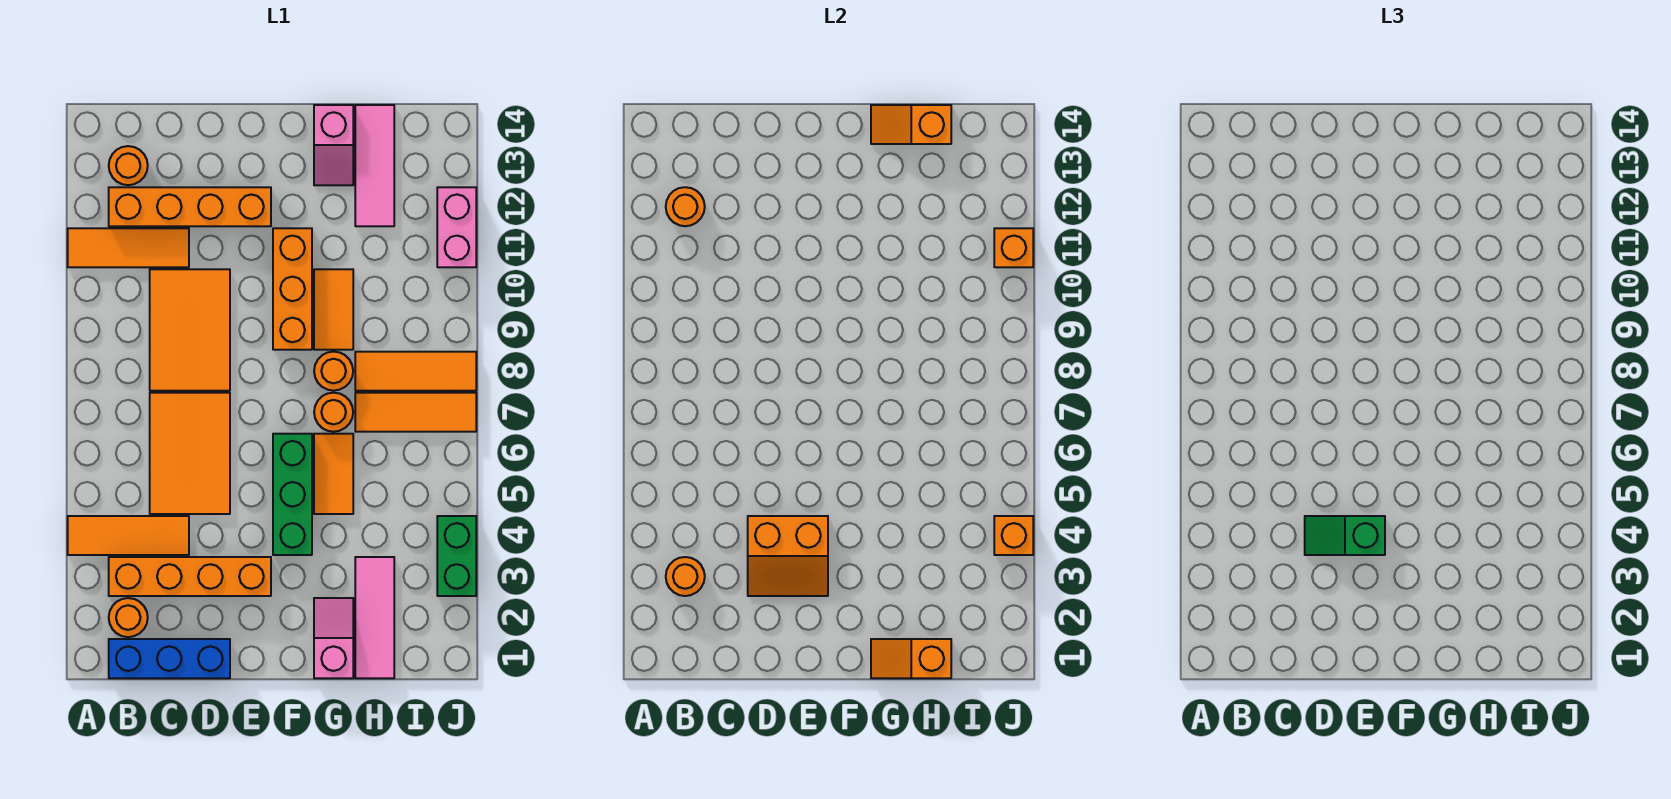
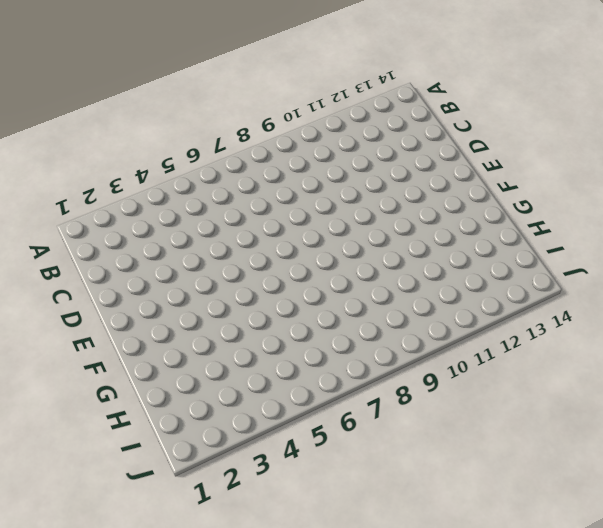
none -> orange 1x3 tile [68,516,189,555]
none -> orange 1x3 tile [68,228,189,267]
none -> blue 1x3 brick [109,639,230,678]
none -> orange 1x1 round brick [109,598,148,637]

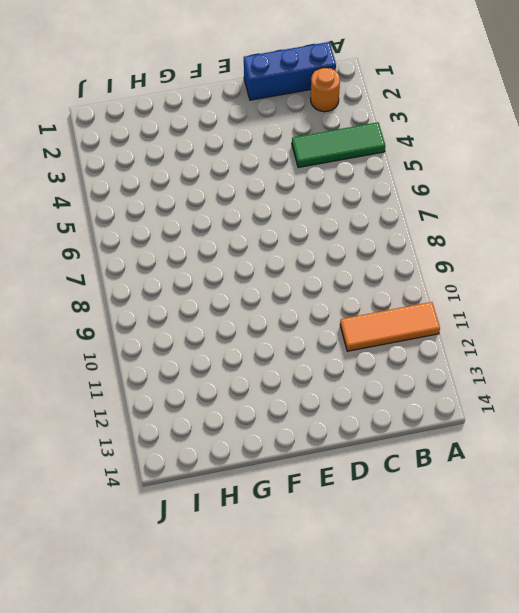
green 1x3 tile [292,122,385,168] -> orange 1x3 tile [68,516,189,555]
none -> orange 1x4 brick [109,557,271,596]
none -> orange 1x4 brick [109,187,271,226]
none -> orange 1x1 round brick [109,146,148,185]
none -> orange 2x3 tile [150,393,230,514]

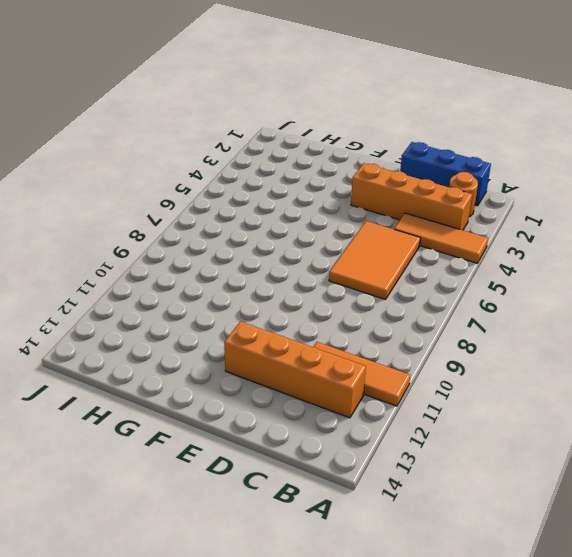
none -> orange 1x1 round brick [109,146,148,185]
none -> orange 2x3 tile [150,269,230,391]
none -> green 1x3 brick [273,434,312,555]
none -> orange 1x3 brick [273,228,312,350]

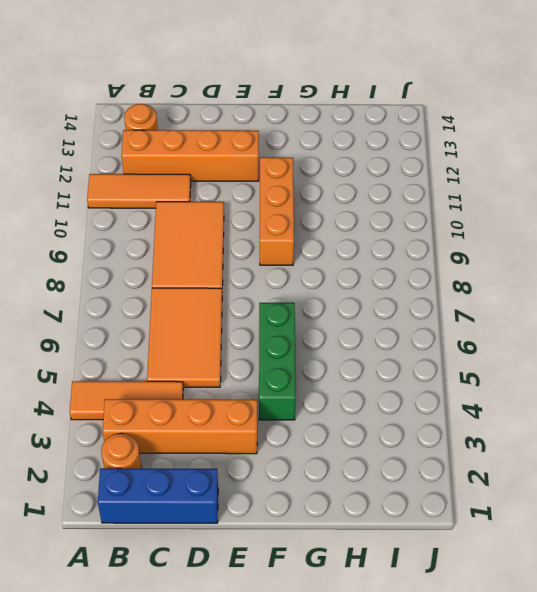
none -> pink 1x2 slope [314,598,353,678]
none -> orange 1x2 tile [314,434,353,514]
none -> orange 1x1 round brick [314,393,353,432]
none -> orange 1x1 round brick [314,352,353,391]

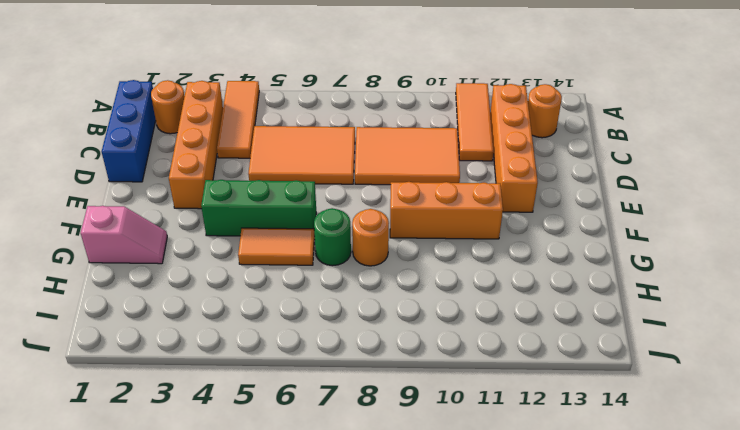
green 1x1 round brick [314,208,351,266] -> orange 1x1 round brick [314,393,353,432]
none -> orange 1x2 tile [314,269,353,350]
none -> pink 1x2 slope [314,105,353,185]
none -> pink 1x3 tile [355,557,394,678]
none -> orange 1x3 tile [355,393,476,432]

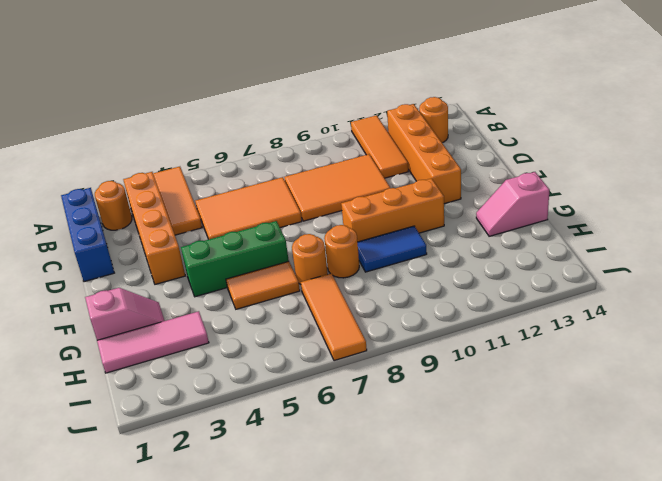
blue 1x2 tile [357,226,427,272] -> orange 1x2 tile [314,269,353,350]
none -> orange 1x3 tile [355,352,476,391]
none -> pink 1x3 tile [355,105,394,226]
none -> green 1x2 brick [437,516,476,596]
none -> pink 1x2 brick [437,187,476,267]

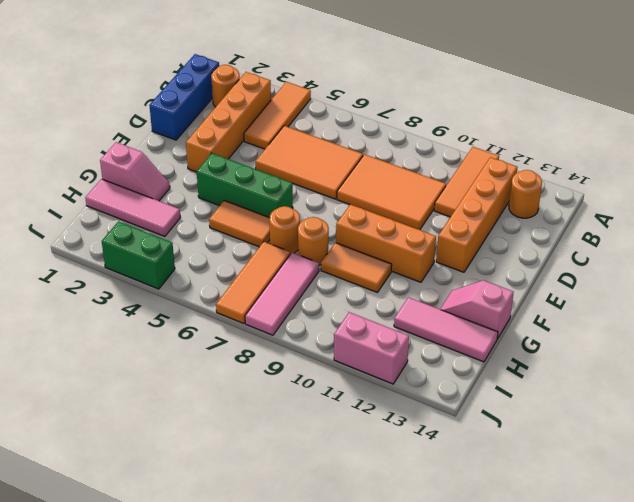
pink 1x3 tile [245,253,319,335] -> orange 1x3 tile [355,352,476,391]
none -> orange 1x1 round brick [666,557,705,596]
none -> orange 1x1 round brick [666,187,705,226]
none -> orange 2x2 slope [748,516,828,596]
none -> orange 1x2 slope [871,639,951,678]

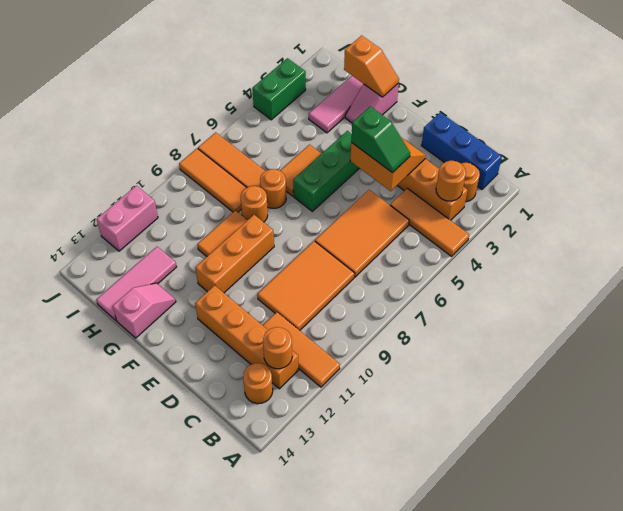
none -> orange 1x2 slope [871,105,951,144]
none -> orange 1x1 brick [994,516,1033,555]
none -> orange 1x1 brick [994,228,1033,267]

